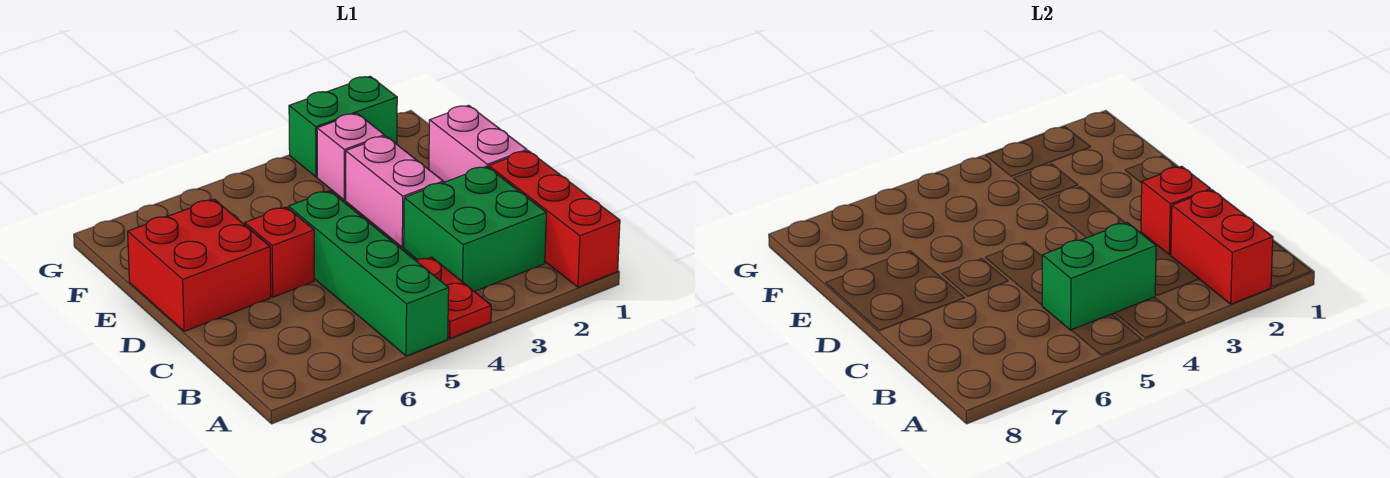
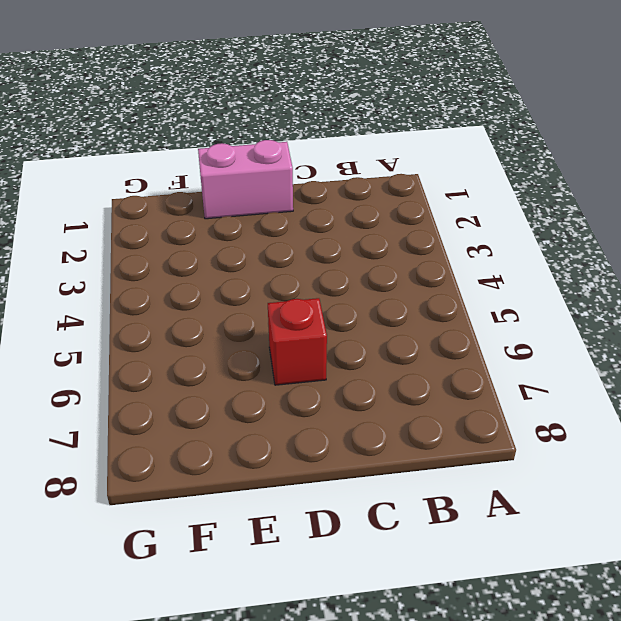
none -> red 1x3 brick [489,151,620,287]
none -> red 1x2 plate [416,257,491,338]
none -> green 1x4 brick [289,191,449,356]

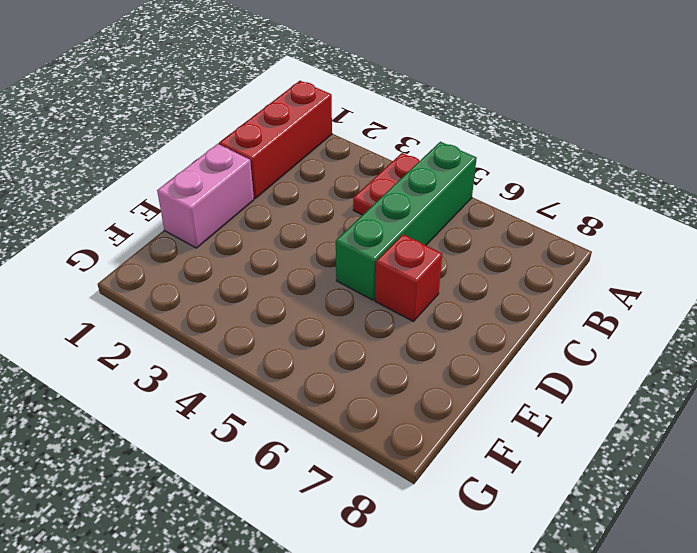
none -> green 2x2 brick [404,166,546,292]
none -> pink 1x2 brick [346,136,443,247]
none -> red 2x2 brick [128,199,271,331]

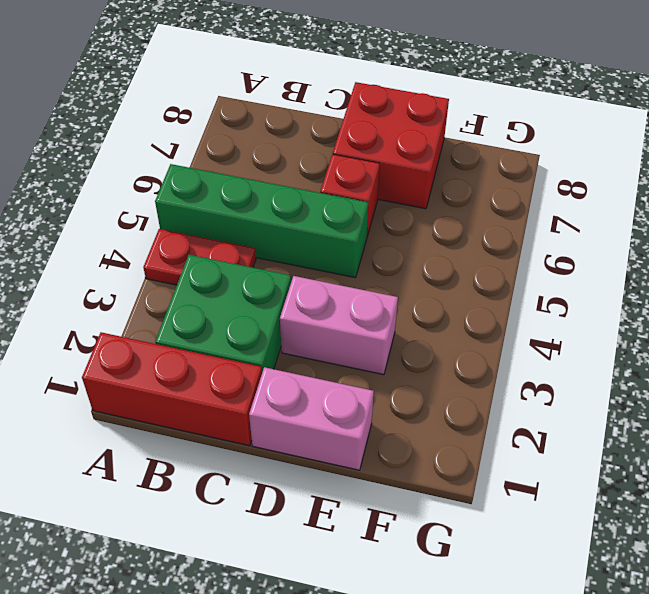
none -> pink 1x1 brick [317,114,384,200]
none -> green 1x2 brick [289,76,397,177]
none -> red 1x2 brick [1171,190,1273,304]

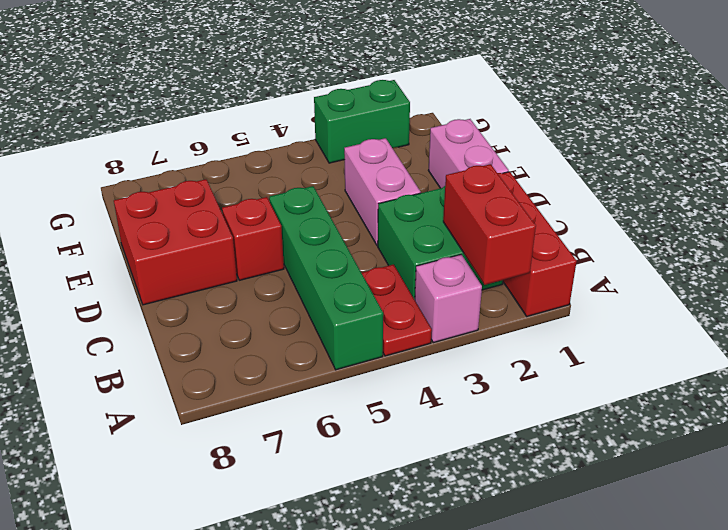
pink 1x1 brick [415,255,482,343] -> pink 1x1 brick moved to [317,114,384,200]
none -> green 1x2 brick [1042,223,1156,330]
none -> red 1x1 brick [1141,166,1211,255]

